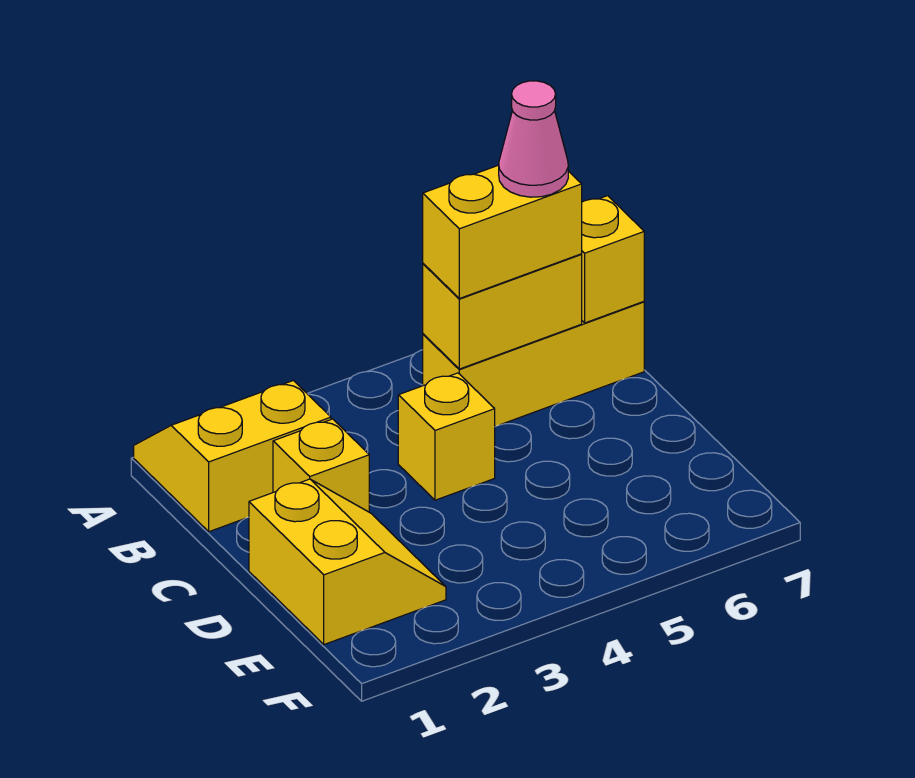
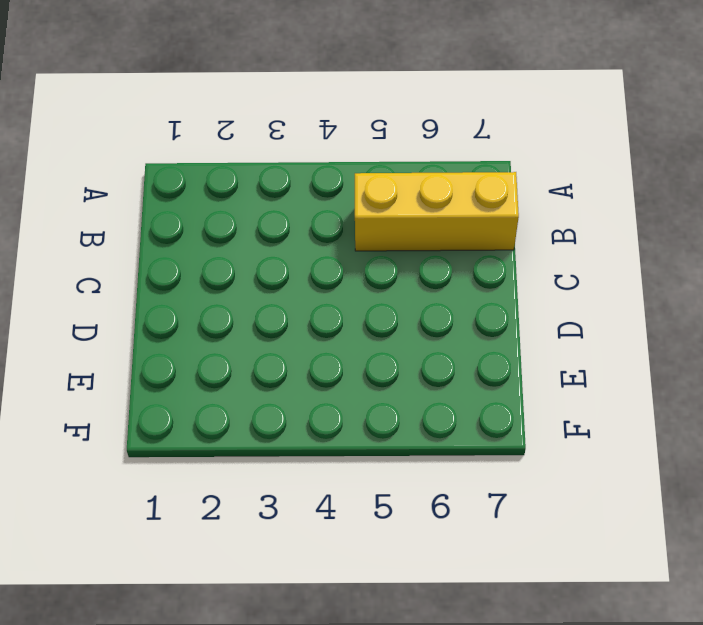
none -> yellow 2x2 slope [134,381,331,532]
none -> yellow 1x1 brick [273,419,369,512]

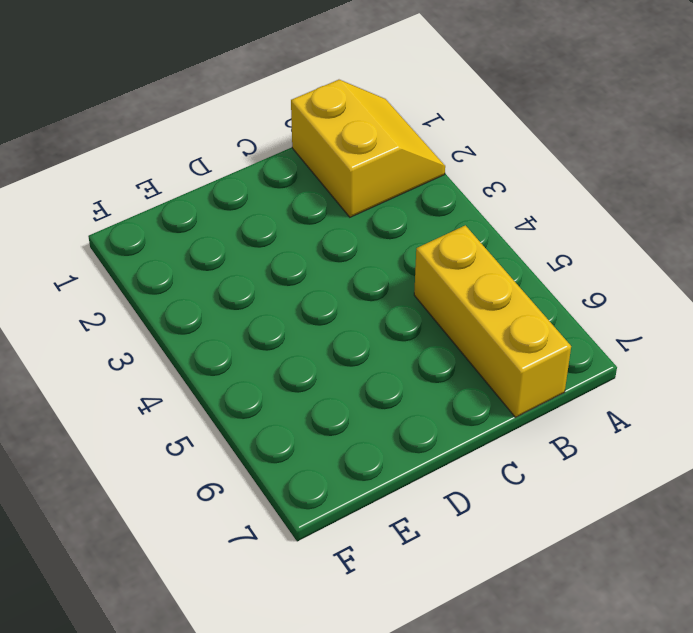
none -> yellow 1x1 brick [273,419,369,512]
none -> yellow 1x1 brick [398,373,495,500]

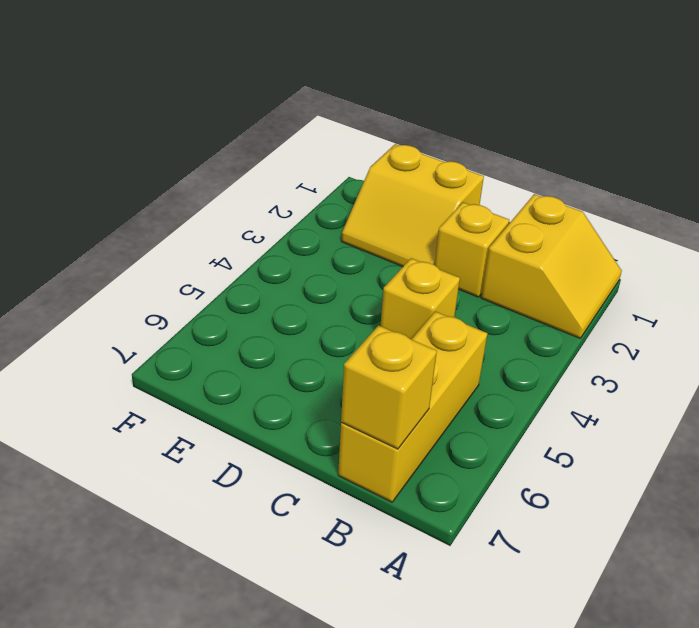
none -> yellow 1x2 brick [423,254,582,369]
none -> yellow 1x2 brick [423,165,582,299]

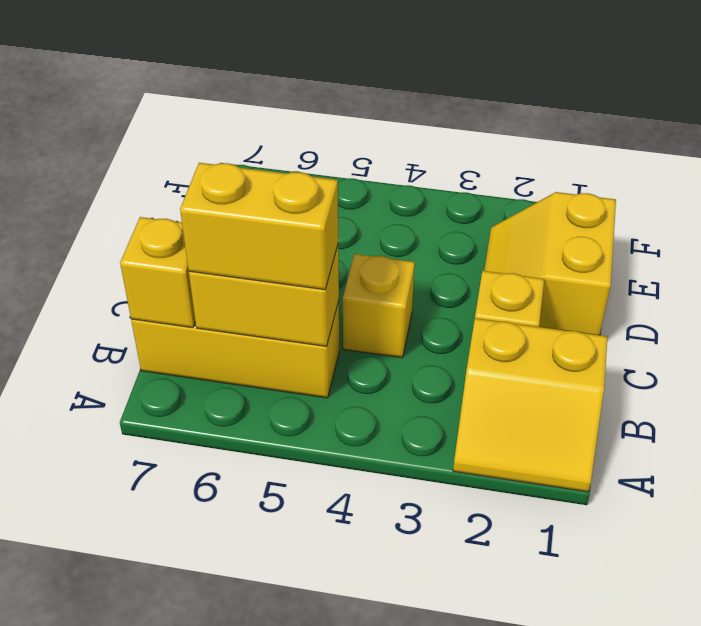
none -> pink 1x1 cone [499,81,568,197]

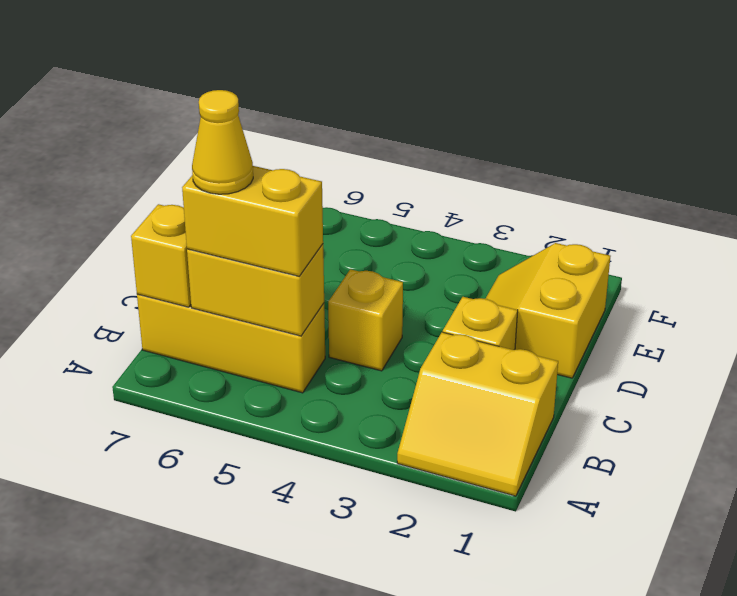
yellow 1x1 cone [192,90,253,194] -> pink 1x1 cone [499,81,568,197]

